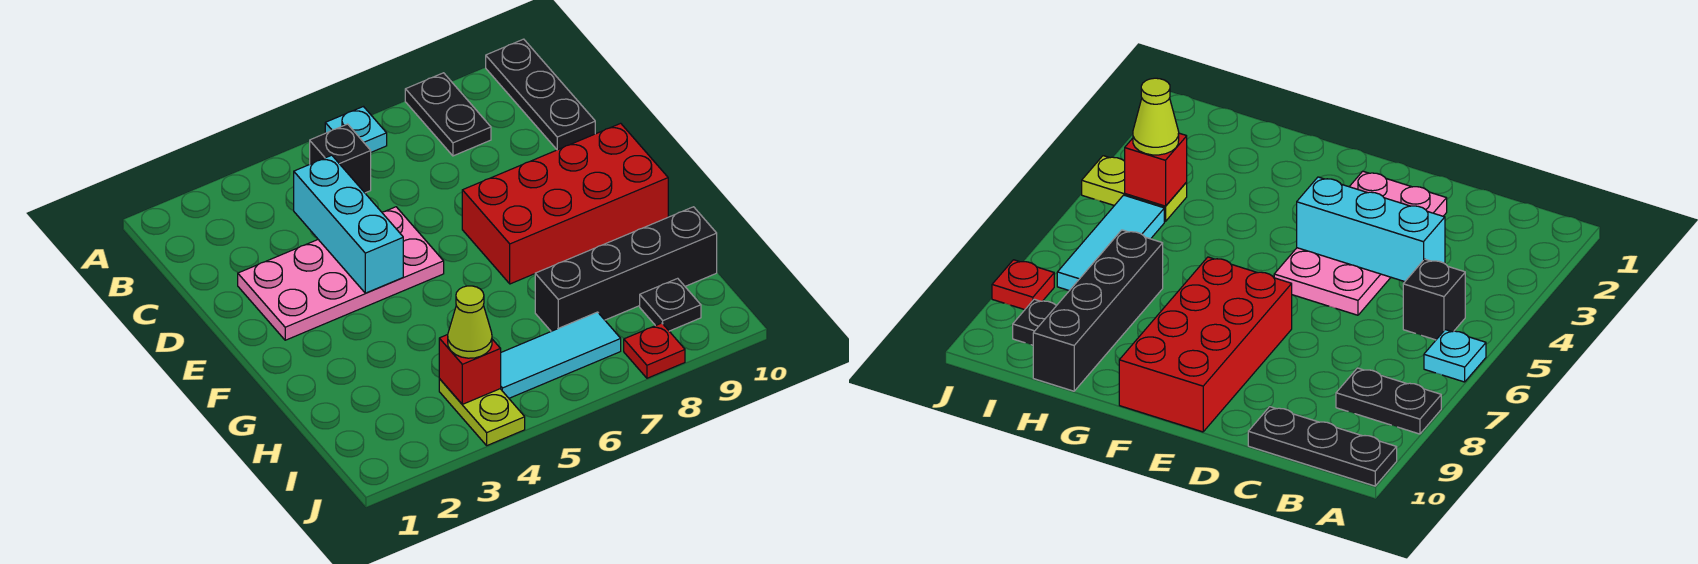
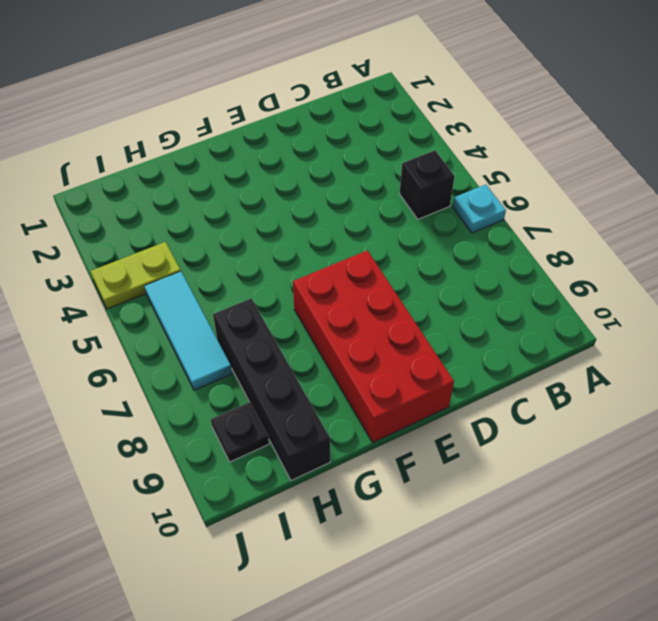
none -> black 1x2 plate [405,73,491,156]
none -> black 1x3 plate [486,39,595,150]
none -> pink 2x4 plate [238,207,444,340]

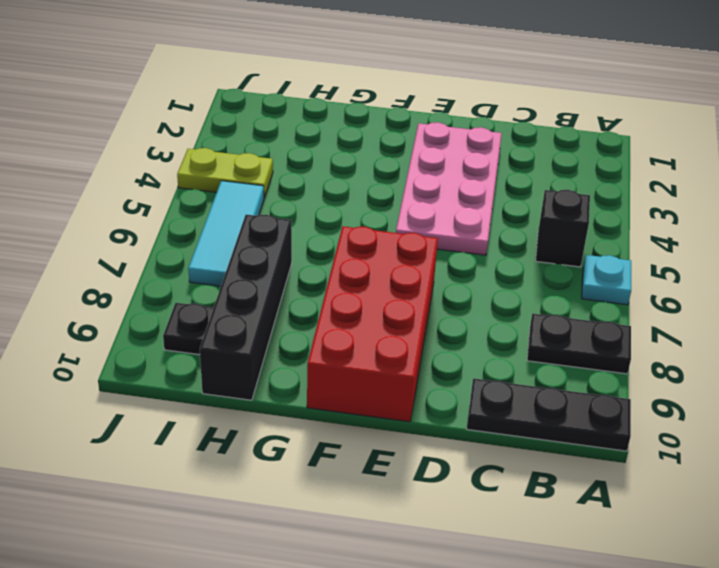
none -> red 1x1 plate [624,323,685,378]
none -> cyan 1x3 brick [294,155,403,293]
none -> red 1x1 brick [439,335,501,404]

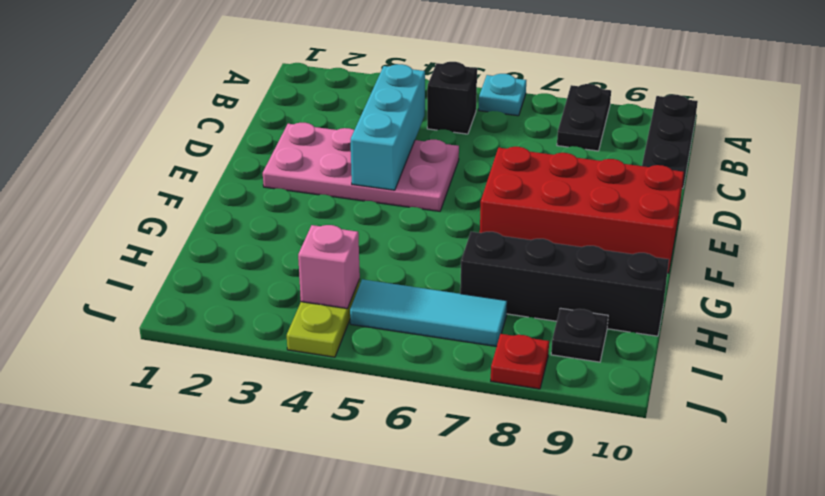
pink 1x1 brick [298,225,360,309] -> red 1x1 brick [439,335,501,404]
none -> lime 1x1 cone [448,286,492,358]

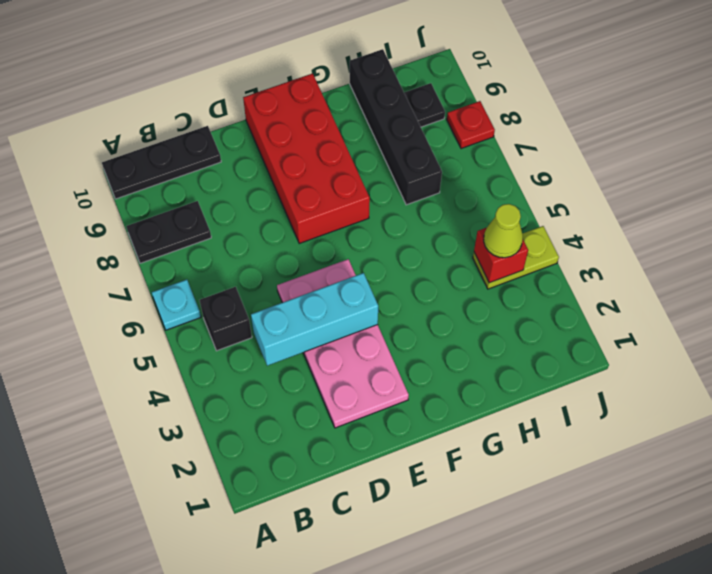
none -> cyan 1x3 tile [501,312,621,398]

